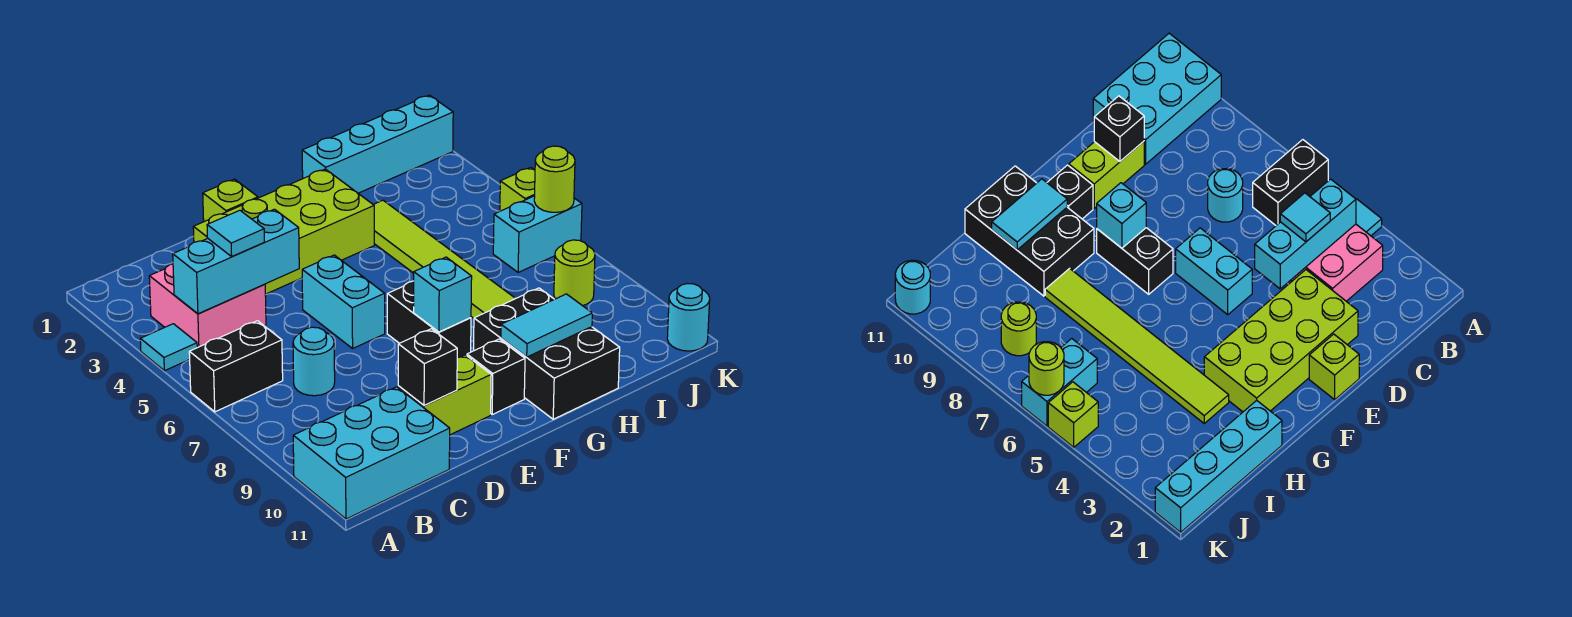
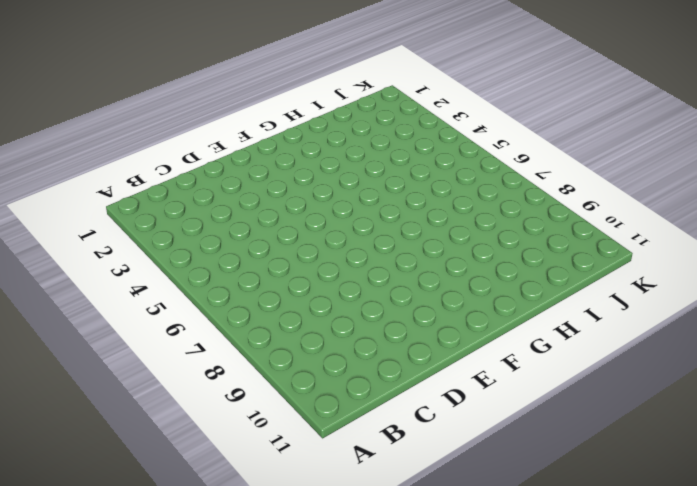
none -> cyan 1x1 tile [140,324,197,371]
none -> black 1x2 brick [189,321,283,412]
none -> cyan 2x3 brick [293,387,450,519]

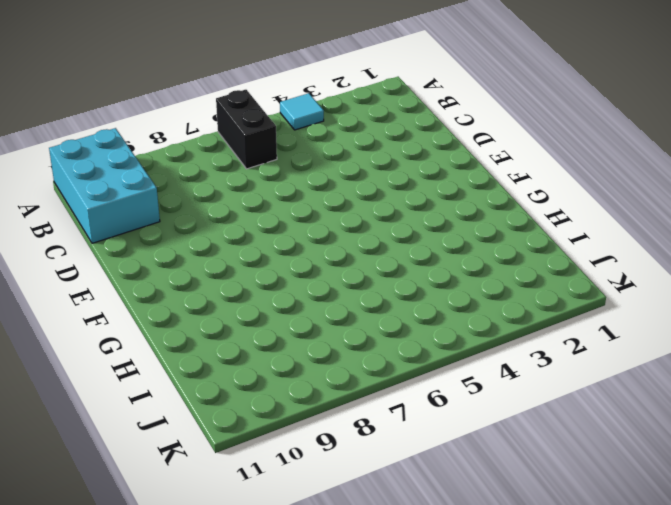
none -> pink 2x2 brick [149,264,266,348]
none -> cyan 1x1 round brick [293,327,335,396]
none -> lime 2x4 brick [193,169,374,294]

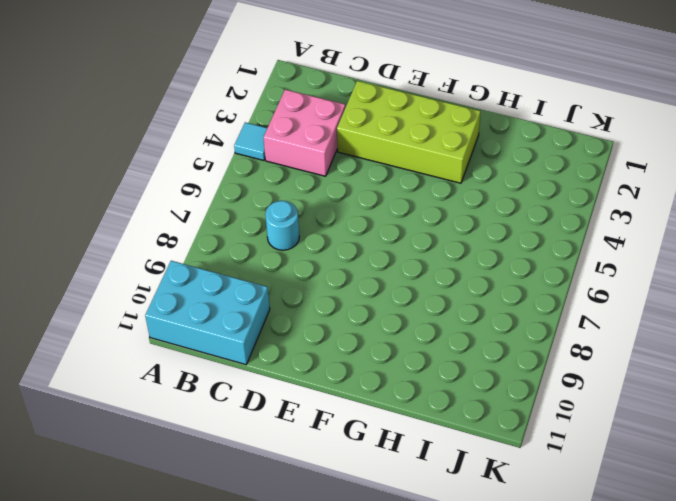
none -> black 1x2 brick [189,321,283,412]
none -> lime 1x2 brick [398,355,491,435]
none -> lime 1x1 brick [203,179,258,222]

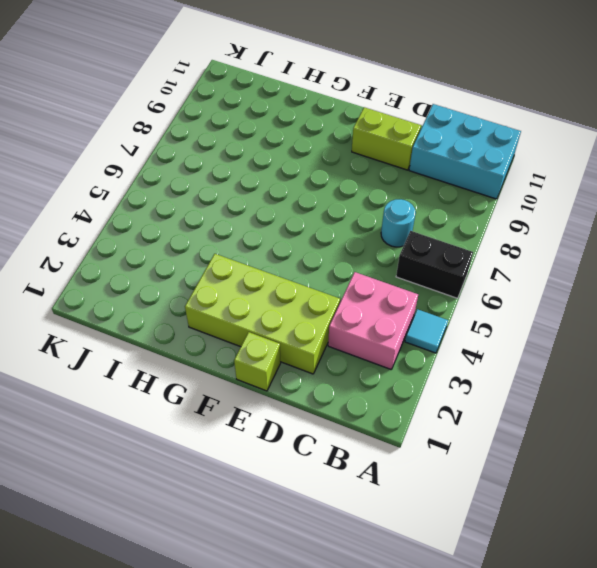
none -> cyan 1x2 brick [302,255,385,348]
none -> black 1x2 brick [387,281,471,358]
none -> black 1x1 brick [467,339,525,414]

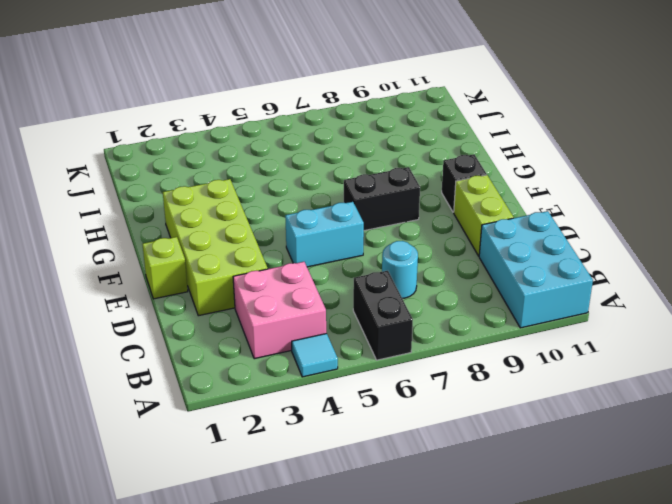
none -> black 2x3 brick [474,288,620,419]
none -> cyan 1x4 brick [302,95,453,193]
none -> lime 1x6 tile [374,200,516,318]

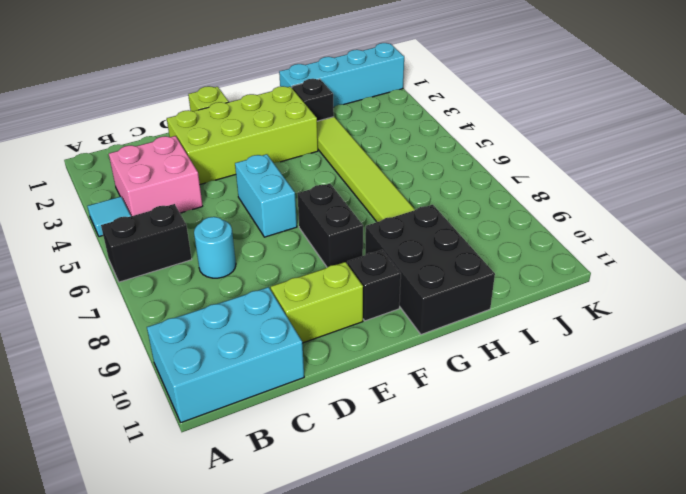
black 1x1 brick [292,79,334,121] -> black 1x1 brick moved to [398,329,457,405]
none -> cyan 1x2 brick [493,196,582,272]
none -> lime 1x1 round brick [554,240,595,306]
none -> lime 1x1 brick [500,167,535,211]

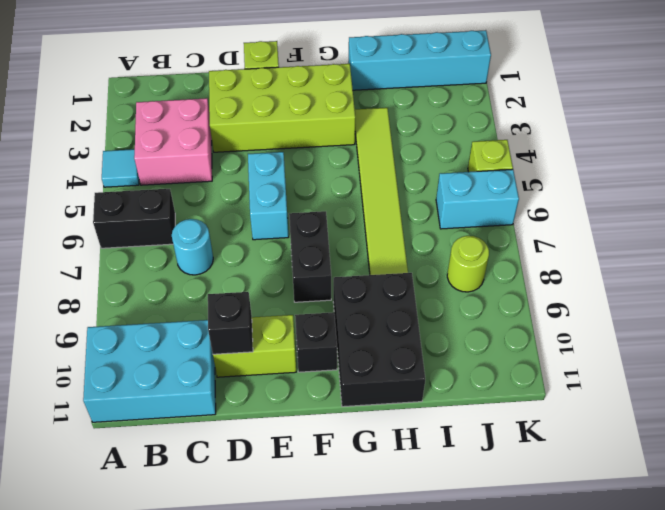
none -> cyan 1x1 round brick [667,284,710,351]
none -> cyan 1x3 brick [173,209,299,314]
none -> cyan 1x1 brick [414,257,472,332]

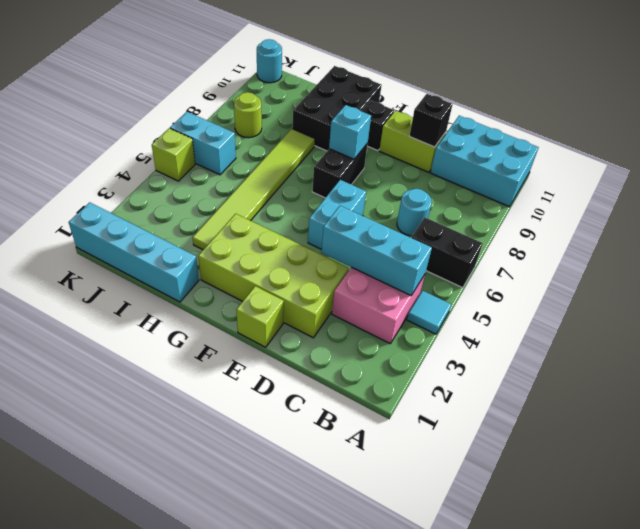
none -> cyan 1x2 tile [501,294,592,357]
none -> lime 1x1 round brick [534,146,575,212]
none -> cyan 1x1 tile [207,210,264,257]

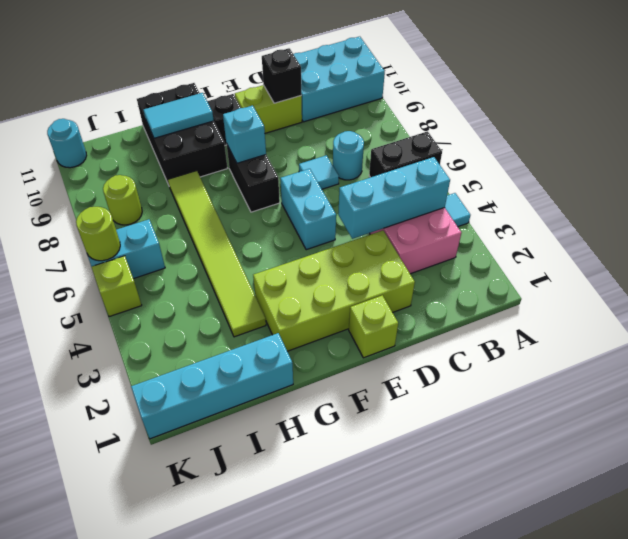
cyan 1x1 tile [299,155,339,189] -> cyan 1x1 tile moved to [207,210,264,257]

